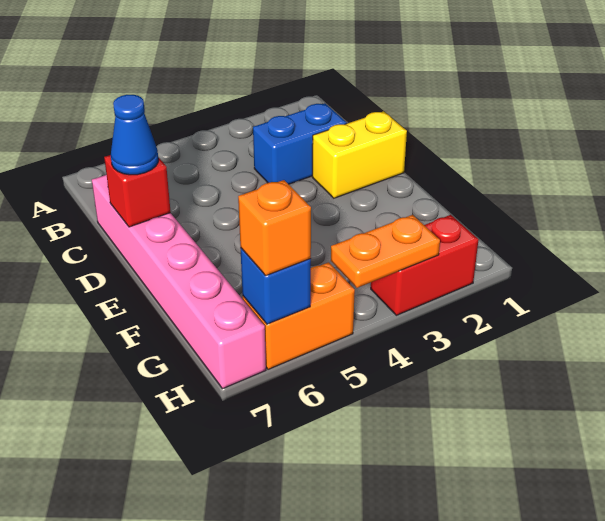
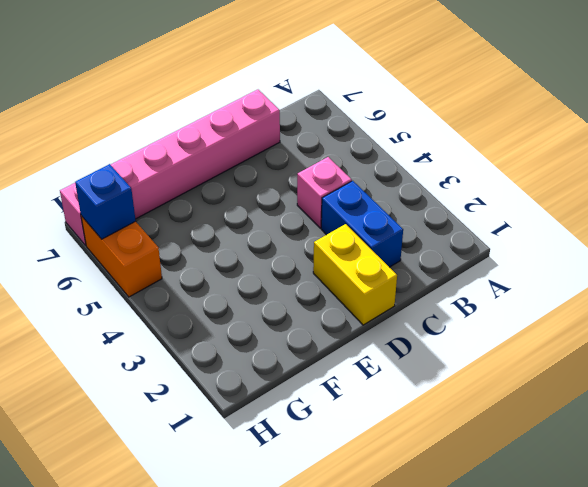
pink 1x1 brick [297,157,352,228] -> none
none -> red 1x2 brick [371,215,478,315]
none -> red 1x1 brick [104,155,171,227]

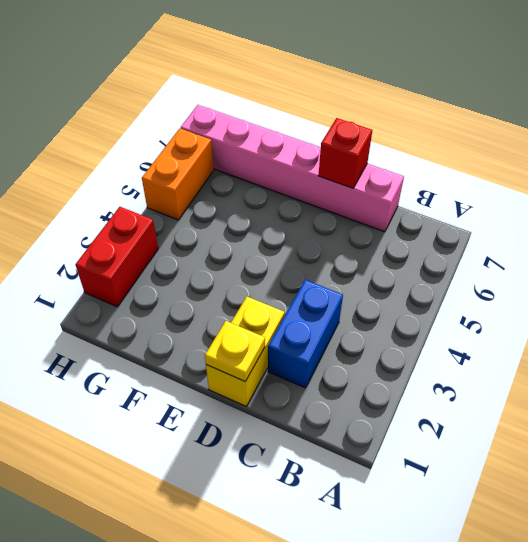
yellow 1x1 plate [205,321,265,381] -> none
none -> orange 1x2 plate [331,215,440,288]
none -> blue 1x1 brick [240,248,311,324]

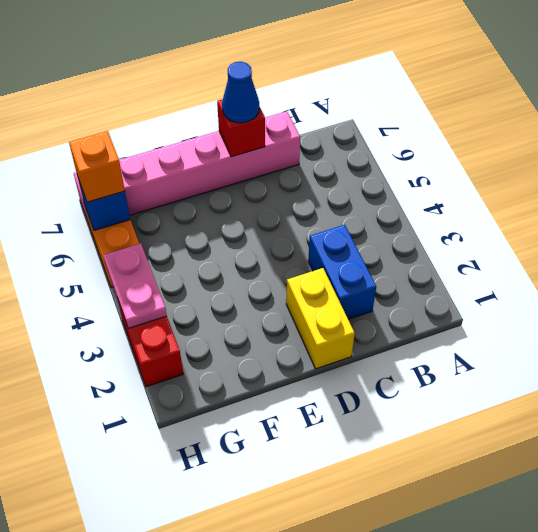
pink 1x2 plate [104,243,167,328] -> orange 1x2 plate [331,215,440,288]

